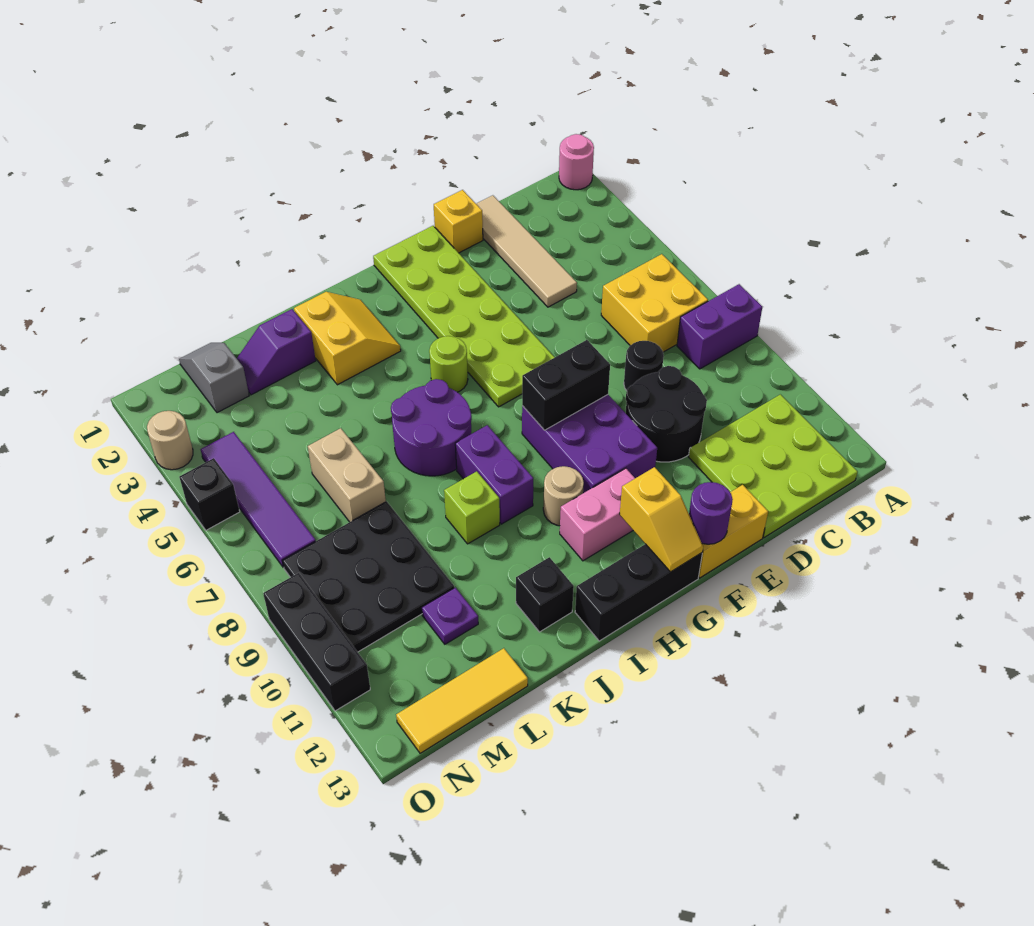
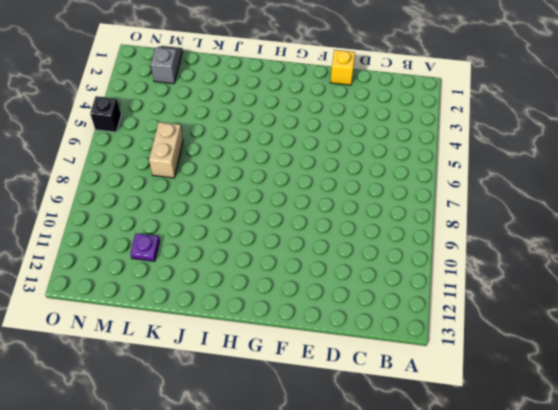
none -> pink 1x1 round brick [559,134,594,190]
none -> purple 1x2 brick [677,284,762,369]
none -> yellow 2x2 brick [601,254,708,352]
none -> lime 3x3 plate [689,394,858,538]

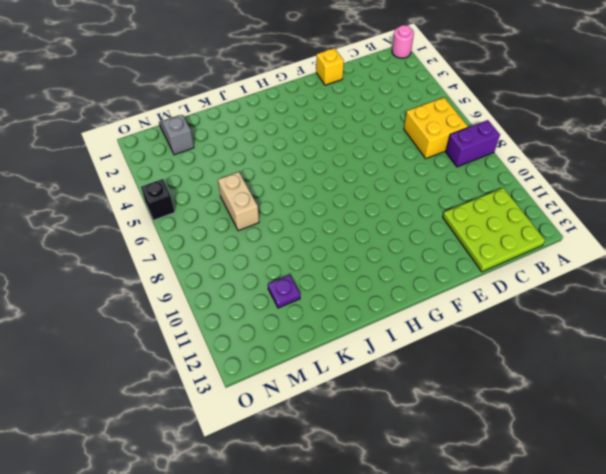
none -> tan 1x4 tile [476,195,577,307]
none -> black 1x1 round brick [624,341,664,391]
none -> black 2x2 round brick [626,366,707,462]
none -> yellow 1x2 brick [699,485,768,578]

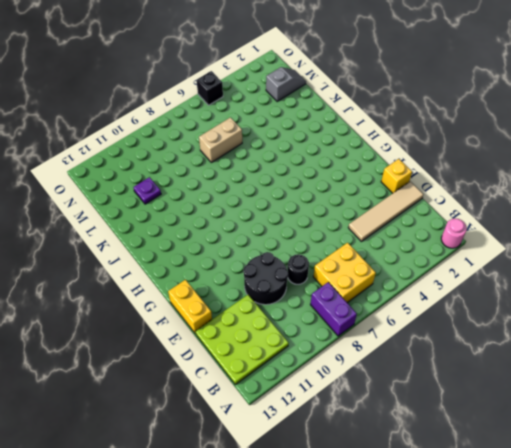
none -> lime 2x6 plate [373,226,555,407]
none -> purple 2x3 brick [522,395,657,493]
none -> pink 1x2 brick [560,468,635,561]
none -> black 1x3 brick [575,544,702,641]

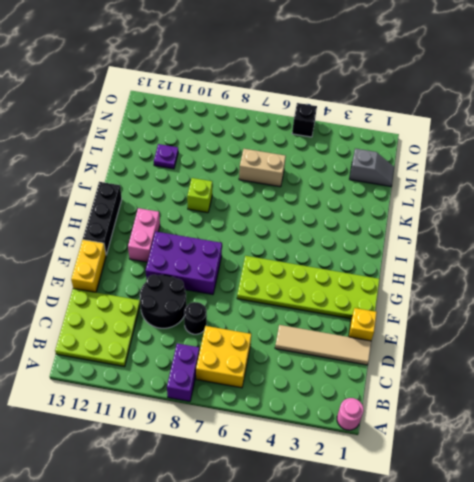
none -> lime 1x1 round brick [429,336,468,392]
none -> tan 1x1 round brick [543,466,584,526]
none -> yellow 2x2 slope [294,292,401,385]
none -> purple 2x2 round brick [391,379,472,476]

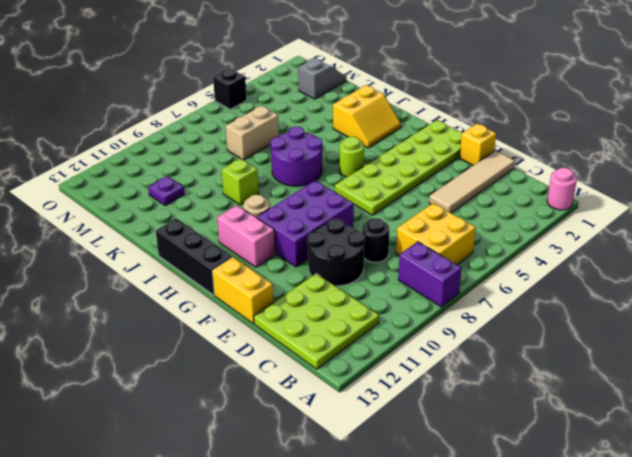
none -> purple 1x2 brick [455,425,533,524]
none -> black 1x1 brick [516,557,574,632]
none -> purple 1x2 slope [237,309,316,395]
none -> black 3x3 plate [283,501,454,652]

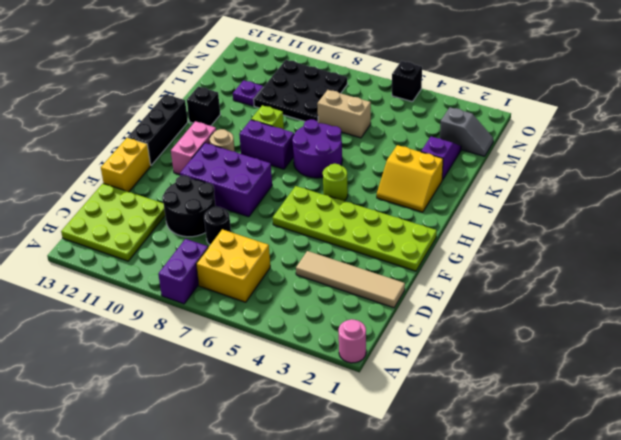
none -> yellow 1x1 brick [434,190,483,253]
none -> yellow 1x3 tile [396,648,528,753]
none -> purple 1x4 tile [201,432,316,567]
none -> tan 1x1 round brick [147,411,193,470]

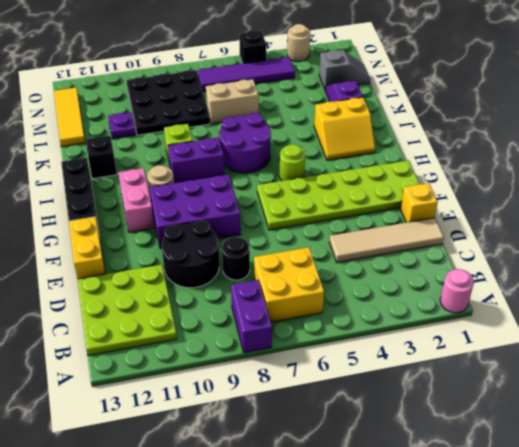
none -> black 1x3 brick [263,573,370,711]
none -> black 1x2 brick [522,340,610,430]
none -> purple 1x1 round brick [689,482,733,544]
none -> yellow 1x2 slope [620,467,703,572]

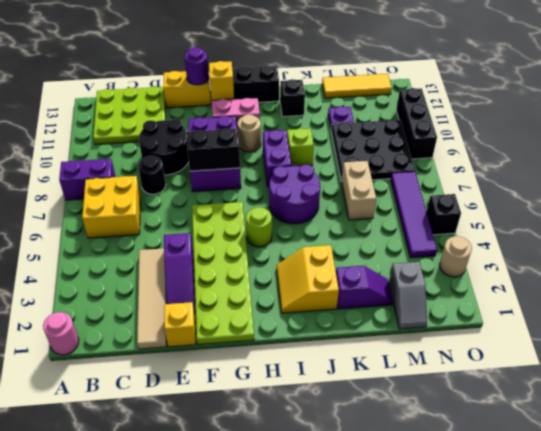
purple 1x3 slope [164,233,195,316] -> none

